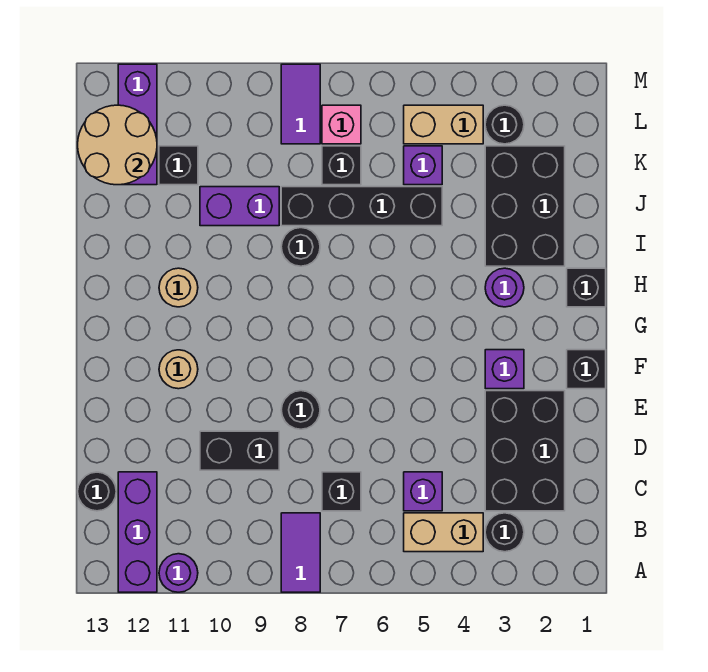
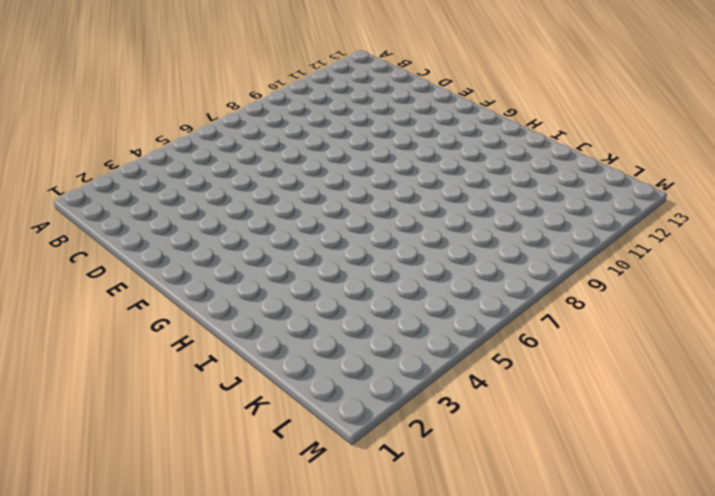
none -> purple 1x2 tile [281,513,320,592]
none -> purple 1x1 round brick [159,554,198,592]
none -> purple 1x3 brick [118,472,157,592]
none -> black 1x1 round brick [485,513,524,552]

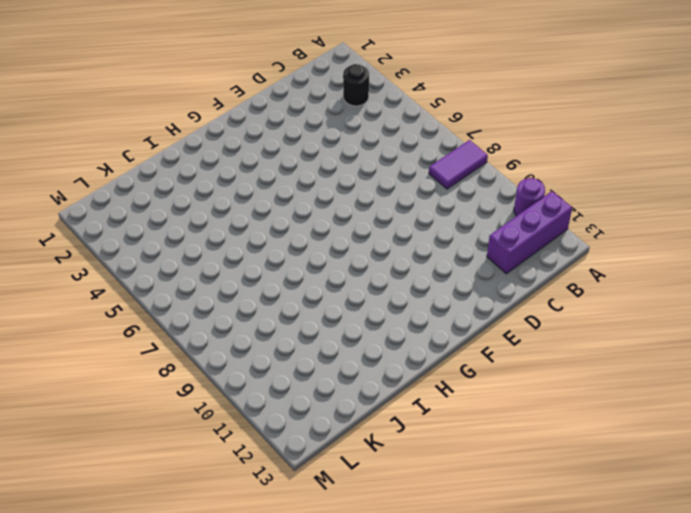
none -> tan 1x2 brick [404,513,483,552]
none -> black 2x3 brick [485,391,565,511]
none -> purple 1x1 brick [404,472,442,511]
none -> black 1x1 brick [322,472,361,511]

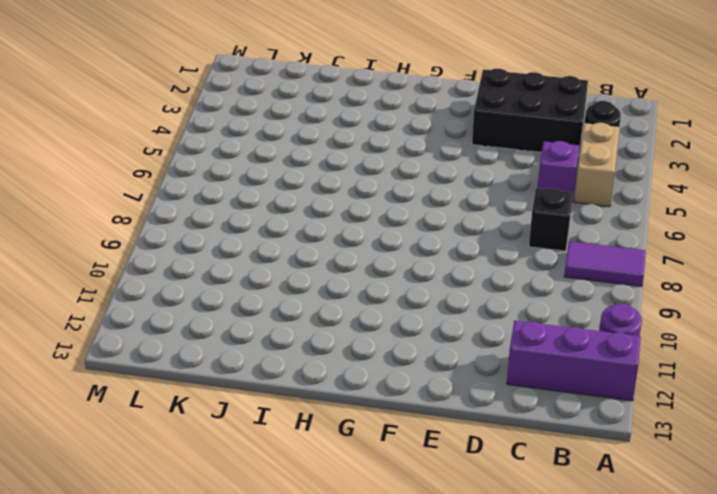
none -> black 1x1 round brick [78,472,116,511]
none -> black 1x2 brick [200,431,279,470]
none -> black 1x1 round brick [281,391,320,429]
none -> black 1x1 brick [567,350,606,389]

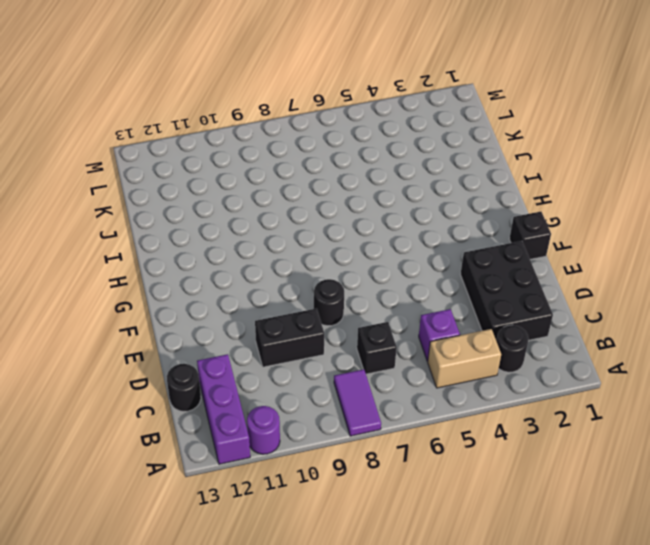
none -> purple 1x1 brick [485,350,524,389]
none -> tan 1x1 round brick [159,350,198,389]
none -> black 1x1 brick [567,268,606,307]
none -> purple 1x1 round brick [485,268,524,307]

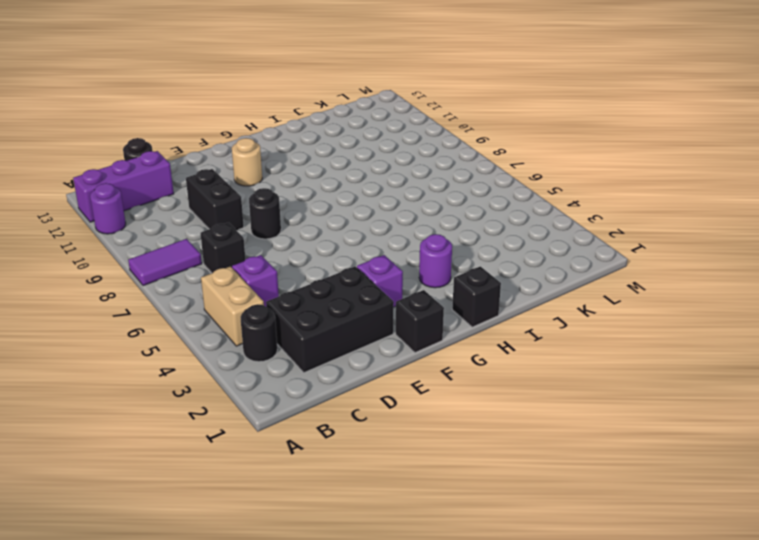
none -> tan 1x1 round brick [159,268,198,307]
none -> black 2x3 brick [485,146,565,266]
none -> black 1x1 round brick [281,228,320,266]
none -> black 1x4 brick [281,187,442,226]

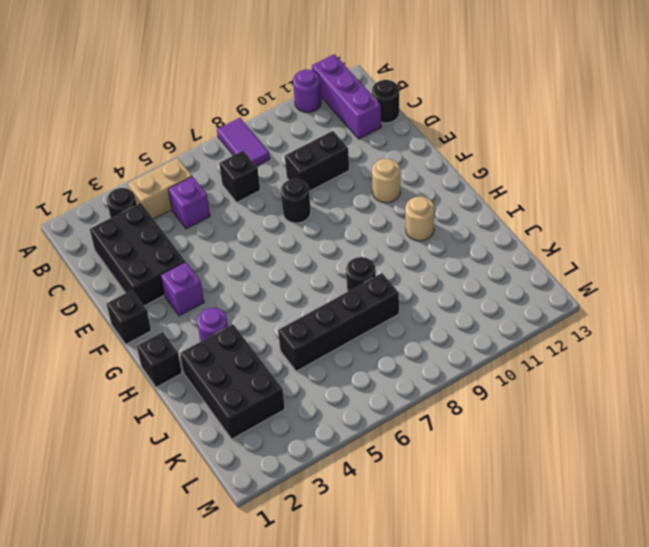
none -> purple 1x2 brick [200,187,279,226]
none -> purple 1x1 brick [404,146,442,185]
none -> black 1x1 brick [322,146,361,185]
none -> black 1x1 brick [159,146,198,185]

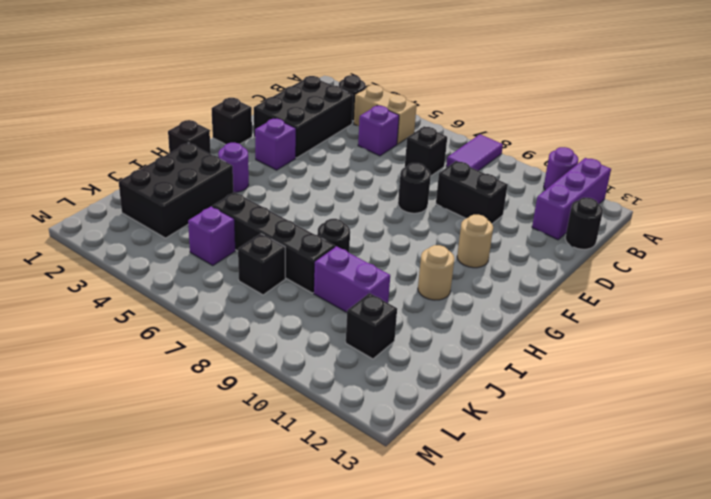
none -> purple 1x3 brick [118,64,157,185]
none -> black 1x1 round brick [485,105,524,144]
none -> tan 1x2 brick [404,105,483,144]
none -> pink 1x1 brick [322,105,361,144]

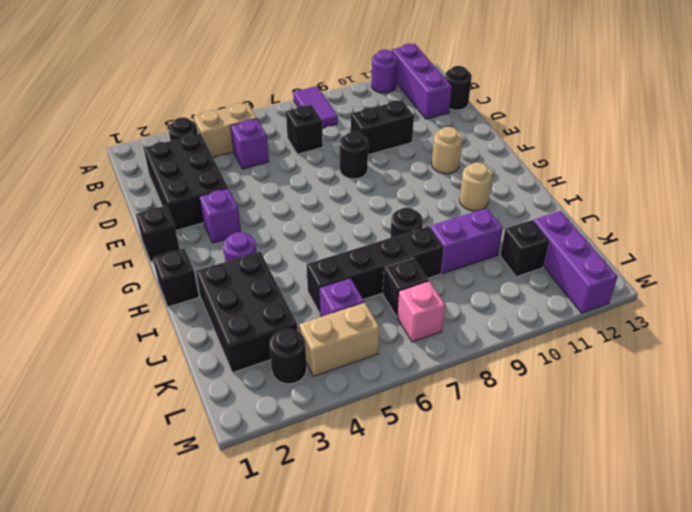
none -> purple 1x2 tile [281,64,320,144]
none -> tan 2x2 round brick [78,105,157,185]

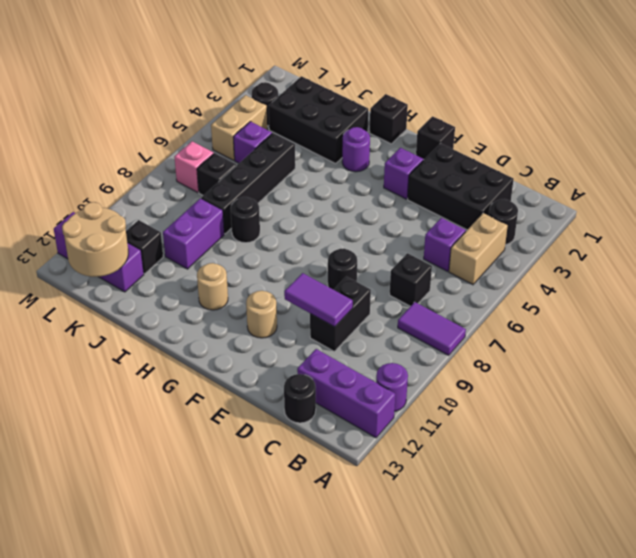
purple 1x2 tile [284,273,353,327] -> purple 1x2 tile moved to [281,64,320,144]

